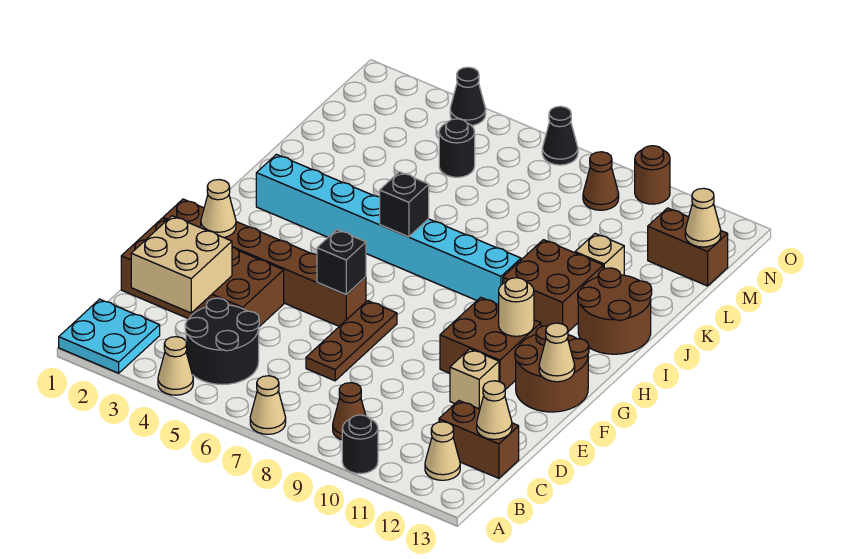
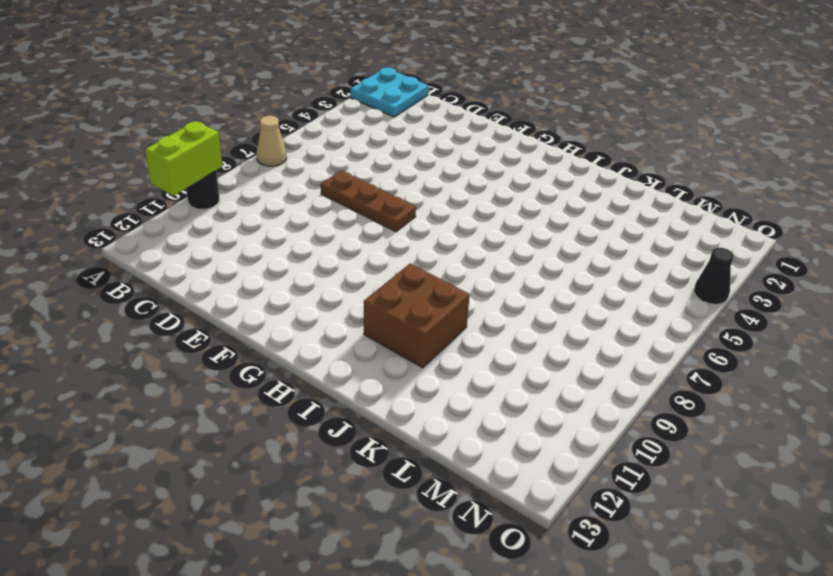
lime 1x2 brick [145,121,223,196] -> none
none -> tan 1x1 cone [158,337,193,395]
none -> black 2x2 round brick [185,298,259,385]
none -> brown 1x1 cone [333,383,366,440]
none -> tan 1x1 cone [425,422,460,480]

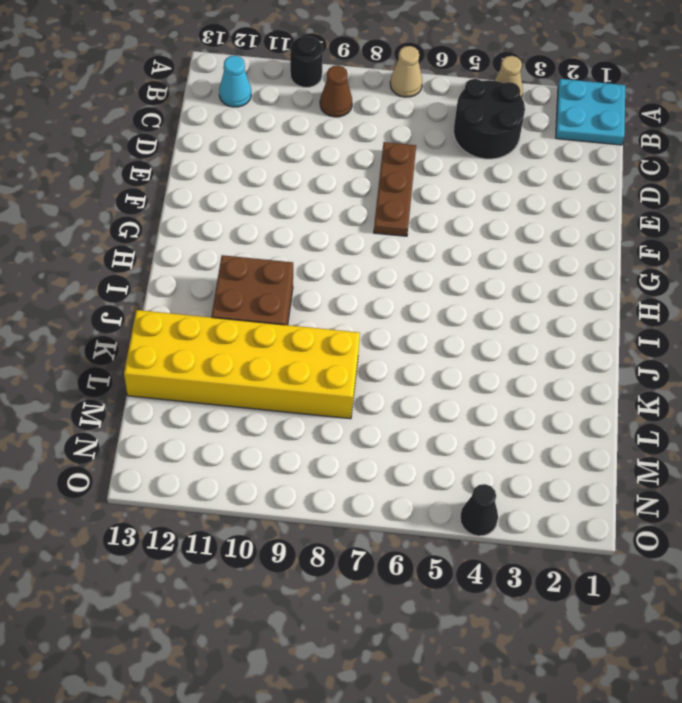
cyan 1x1 cone [219,56,251,107] -> tan 1x1 cone [425,422,460,480]
yellow 2x6 brick [124,310,360,419] -> tan 1x1 brick [575,234,624,275]
none -> brown 1x2 brick [439,401,519,478]
none -> brown 2x4 brick [121,218,284,327]
none -> tan 1x1 brick [450,349,499,409]
none -> brown 1x6 brick [163,199,366,326]

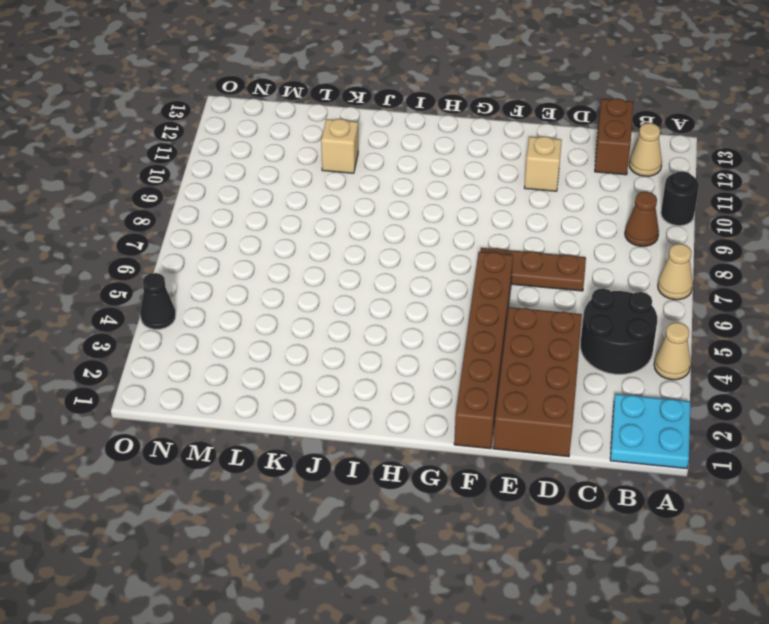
none -> brown 2x2 brick [440,297,541,390]
none -> brown 2x2 round brick [515,326,589,412]
none -> cyan 1x8 brick [256,154,521,305]
none -> brown 2x2 brick [503,240,603,332]

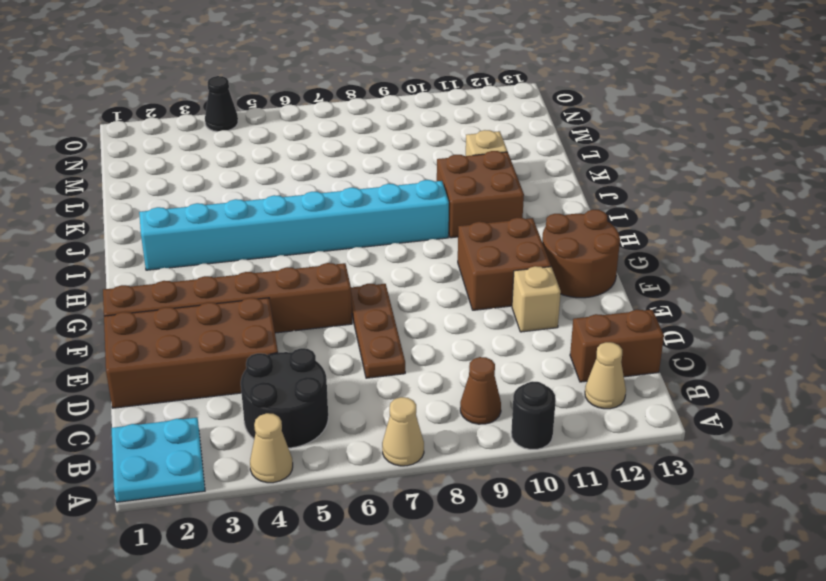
none -> brown 2x2 round brick [578,268,652,354]
none -> black 1x1 round brick [439,119,475,177]
none -> brown 1x2 brick [648,208,728,286]
none -> brown 1x1 cone [583,152,619,210]

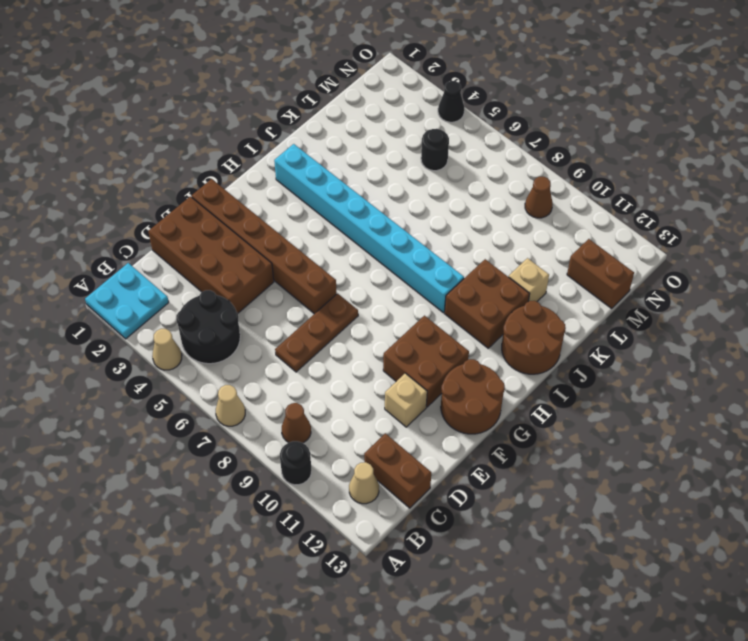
none -> black 1x1 cone [542,106,578,165]
none -> brown 1x1 round brick [635,146,670,204]
none -> tan 2x2 brick [131,216,232,313]
none -> tan 1x1 cone [477,381,512,439]

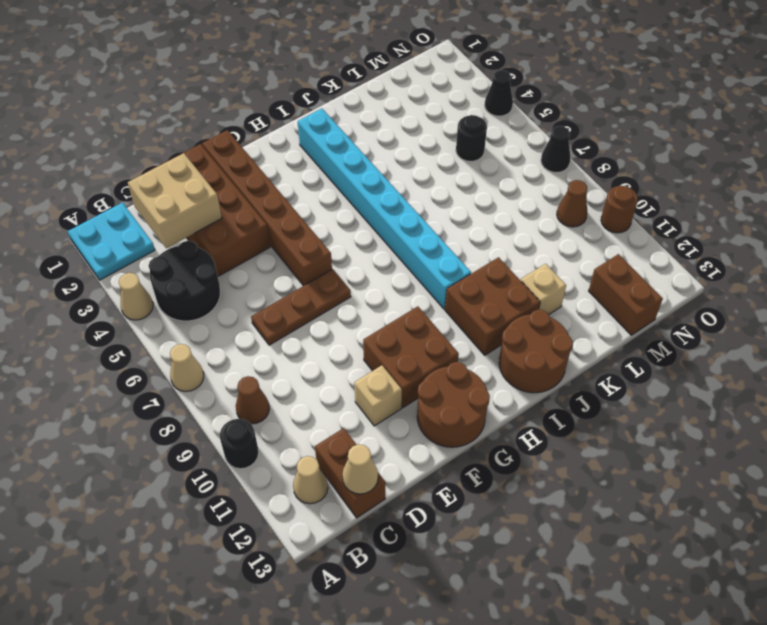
none -> tan 1x1 cone [201,180,236,238]
none -> black 1x1 brick [317,230,366,294]
none -> tan 1x1 cone [539,323,575,382]
none -> tan 1x1 round brick [499,278,534,336]

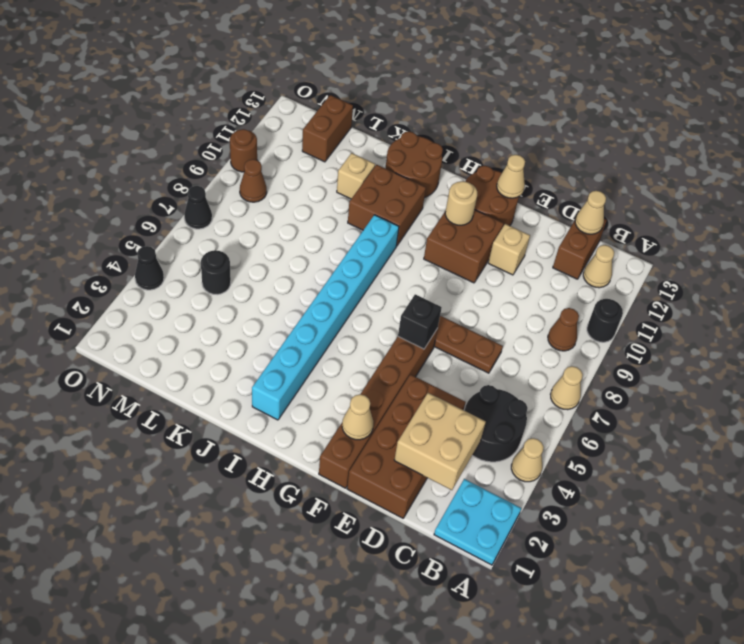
none -> black 1x1 brick [380,172,429,237]
none -> tan 1x1 cone [685,188,721,247]

